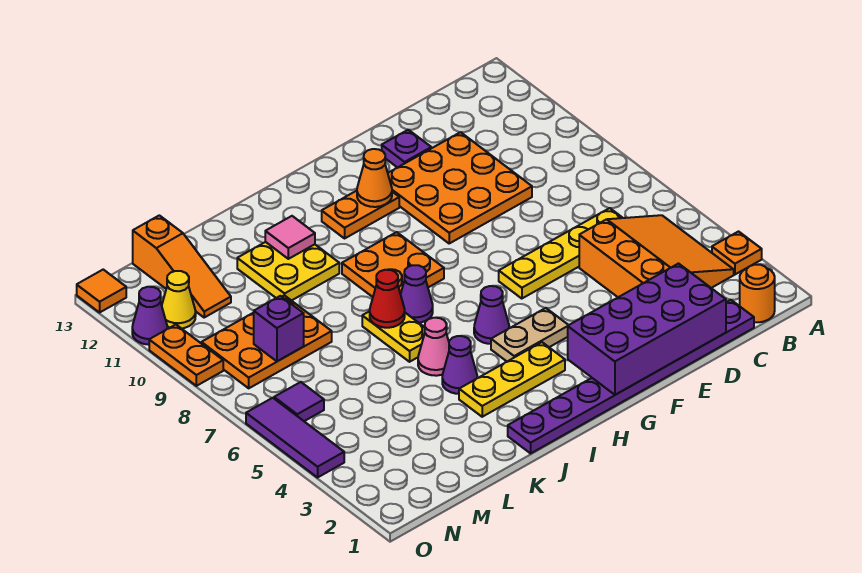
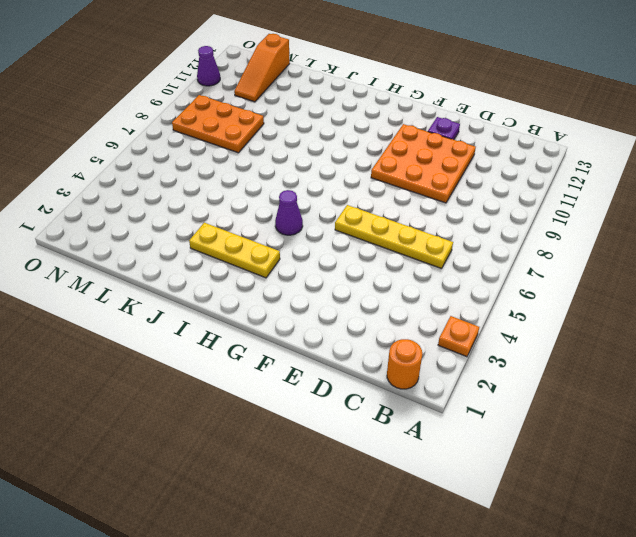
none -> orange 3x3 slope [579,215,734,297]
none -> purple 1x8 plate [508,300,754,453]
none -> tan 1x2 plate [491,308,568,362]
none -> orange 1x2 plate [322,191,399,238]

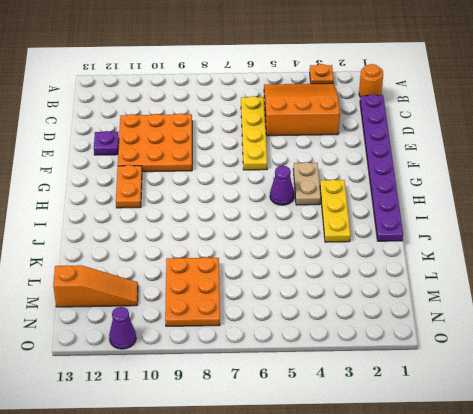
none -> orange 2x2 plate [342,232,444,297]
none -> purple 1x1 cone [401,265,433,323]
none -> purple 1x1 cone [442,336,477,394]
none -> pink 1x1 cone [418,318,449,376]

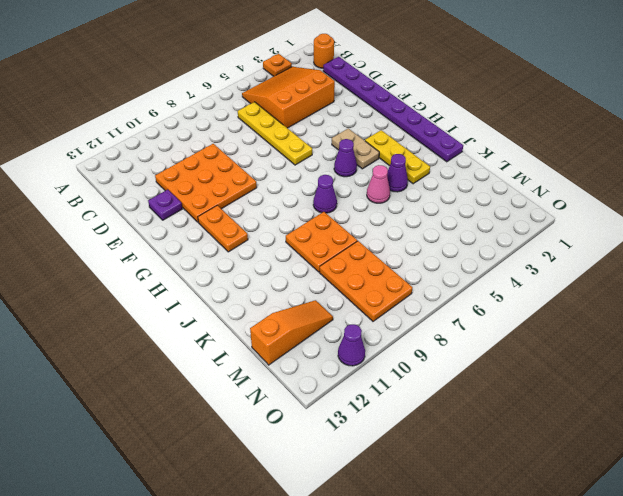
orange 2x2 plate [286,212,357,272] -> orange 2x2 plate moved to [342,232,444,297]
none -> yellow 1x2 plate [362,311,425,362]
none -> yellow 2x2 plate [237,242,339,301]
none -> purple 1x1 tile [274,382,324,421]
none -> yellow 1x1 cone [162,271,196,329]

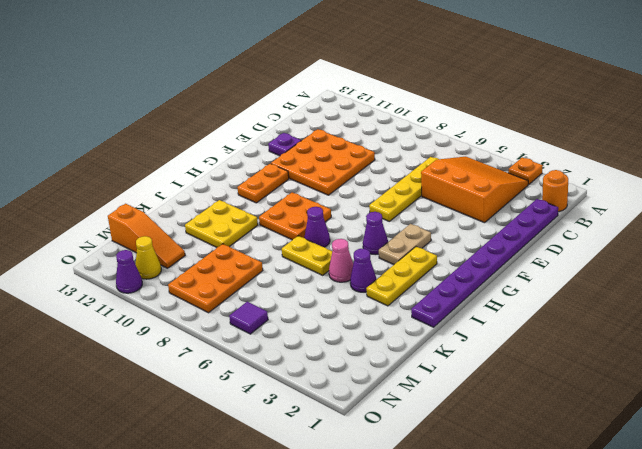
none -> purple 1x3 tile [246,398,344,477]
none -> orange 1x2 plate [149,325,223,386]
none -> orange 1x1 tile [77,270,126,312]
none -> purple 2x4 brick [568,264,726,395]

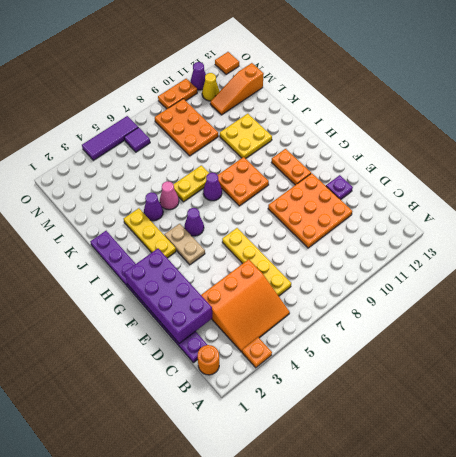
none -> orange 1x1 cone [357,149,392,207]
none -> red 1x1 cone [370,270,405,328]
none -> pink 1x1 tile [265,216,315,259]
none -> purple 1x1 brick [254,296,304,361]

